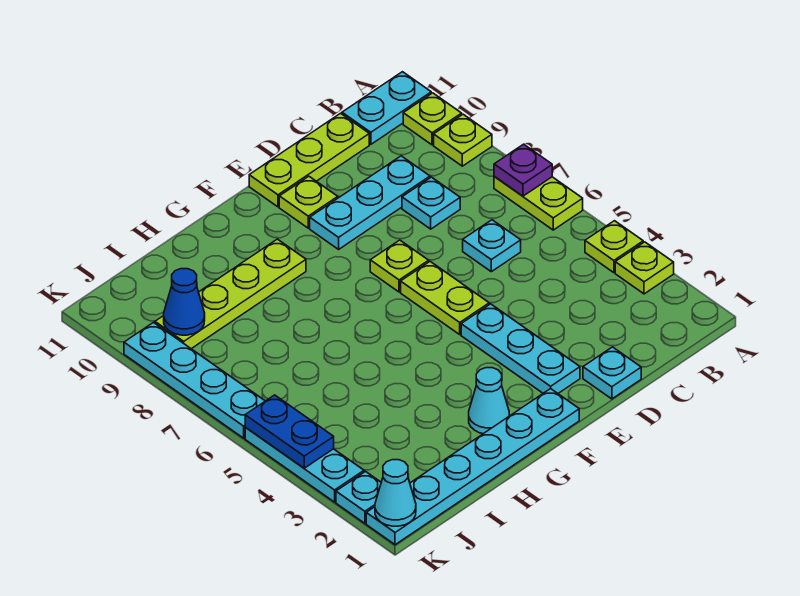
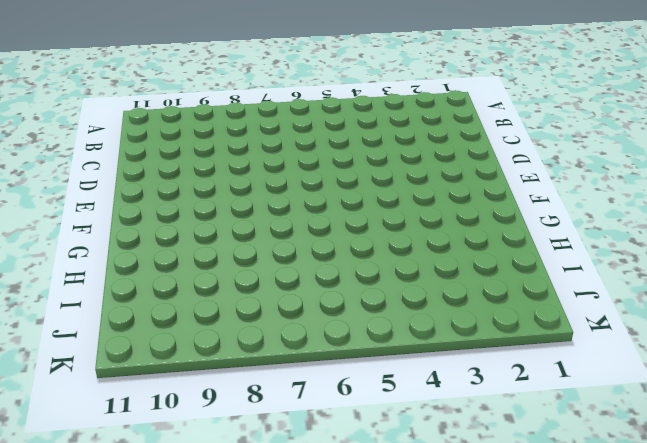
none -> lime 1x1 plate [615,242,674,294]
none -> lime 1x1 plate [585,221,643,273]
none -> lime 1x2 plate [494,177,583,230]

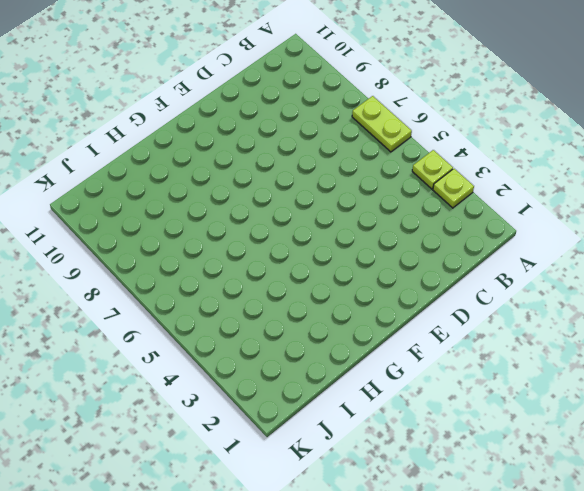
none -> lime 1x1 plate [434,114,492,166]
none -> lime 1x1 plate [403,93,462,145]
none -> cyan 1x2 plate [342,72,431,144]

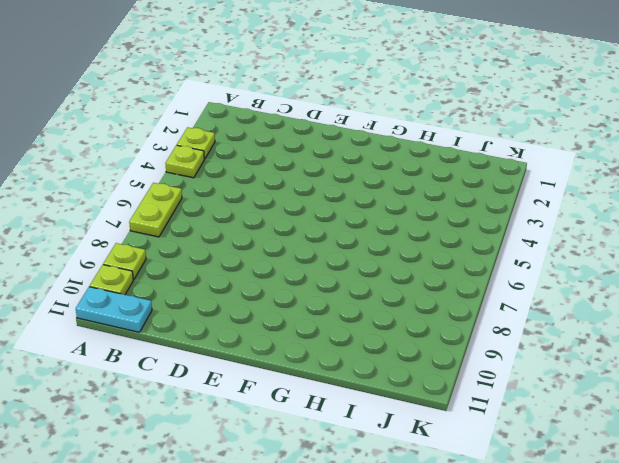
none -> cyan 1x1 plate [463,220,521,272]
none -> cyan 1x1 plate [402,177,460,229]
none -> cyan 1x3 plate [310,156,430,249]

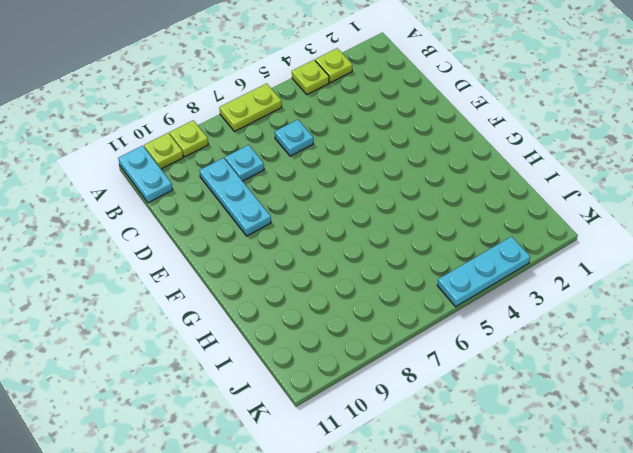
none -> lime 1x3 plate [249,113,369,207]
none -> cyan 1x1 plate [583,347,641,399]
none -> cyan 1x3 plate [461,304,580,393]

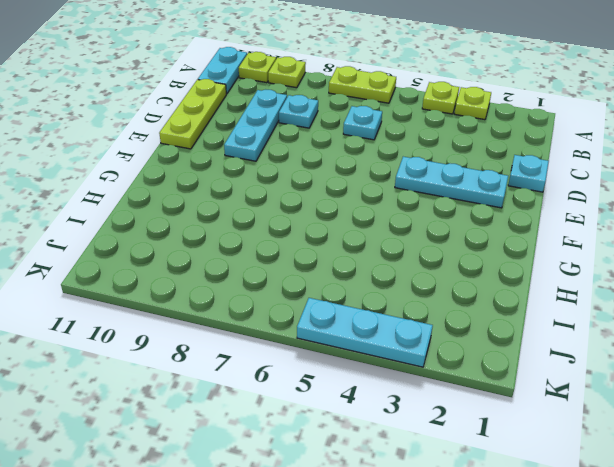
none -> lime 1x2 plate [401,262,489,334]
none -> lime 1x1 plate [370,240,429,292]
none -> lime 1x1 plate [279,176,338,228]

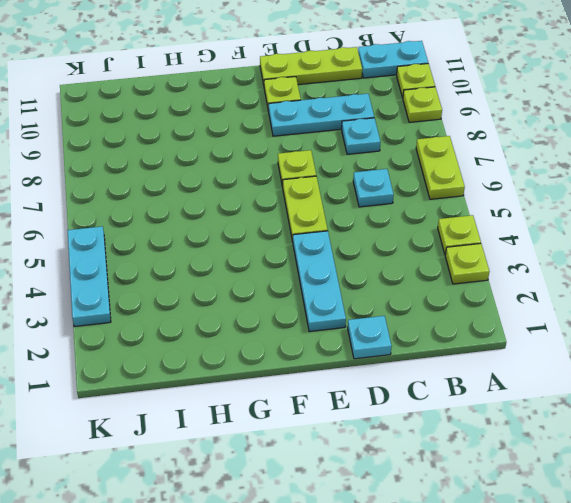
none -> cyan 1x6 plate [366,389,579,545]
none -> cyan 1x1 cone [469,368,509,434]
none -> lime 1x4 plate [155,239,306,349]

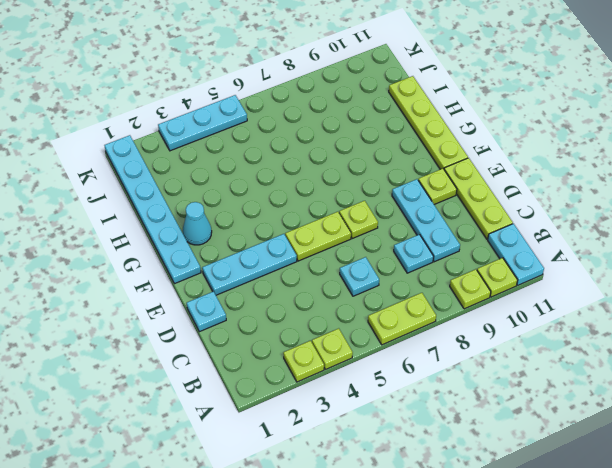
lime 1x4 plate [389,76,468,169] -> lime 1x4 plate moved to [155,239,306,349]
none -> cyan 1x1 plate [336,472,381,523]
none -> cyan 1x4 plate [124,323,265,438]
none -> purple 1x1 plate [494,144,552,196]

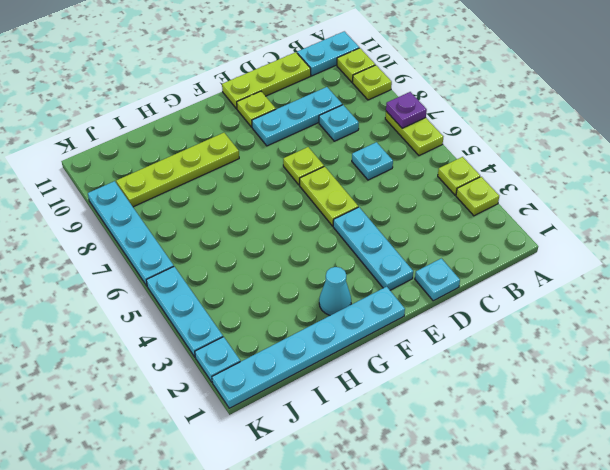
none -> blue 1x1 cone [164,269,205,335]
none -> cyan 1x1 cone [375,460,416,526]
none -> blue 1x2 plate [245,395,334,468]

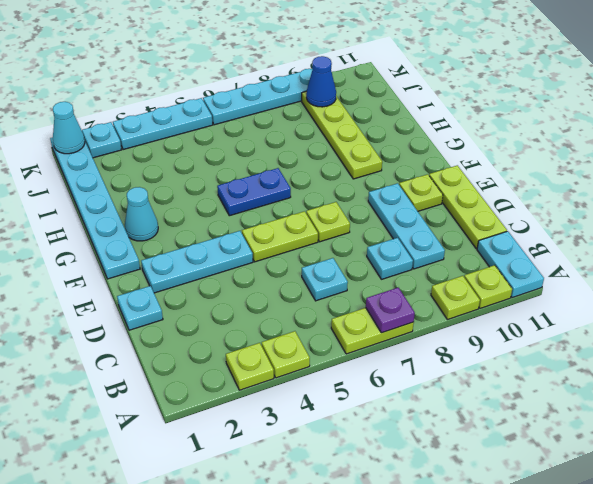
blue 1x2 plate [217,168,291,216] -> blue 1x2 plate moved to [245,395,334,468]

